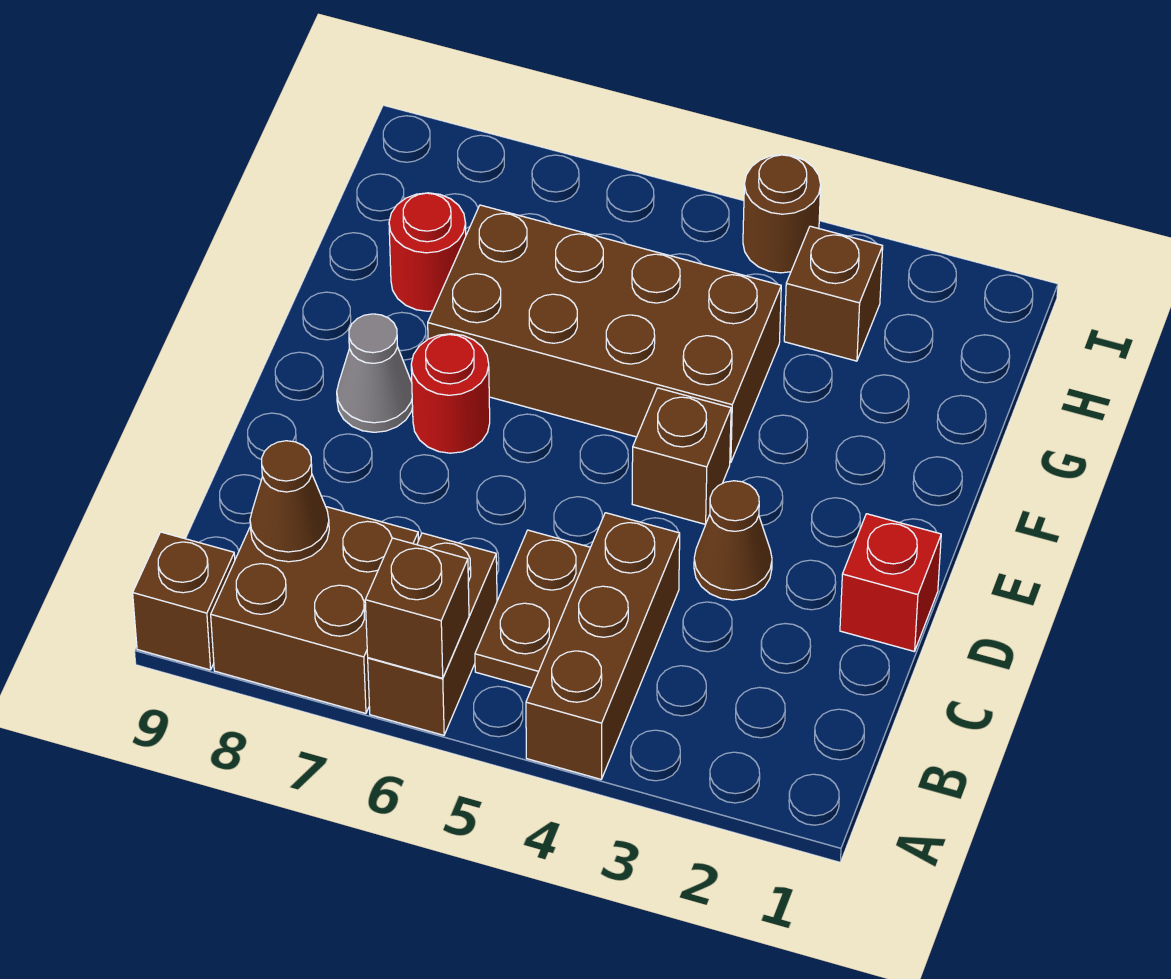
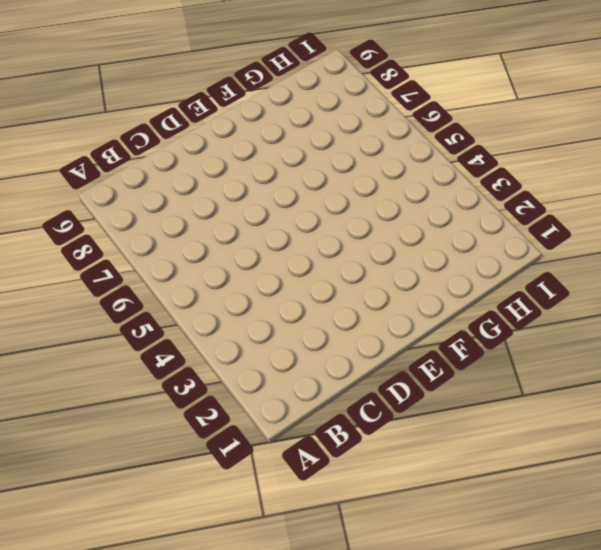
none -> brown 1x3 brick [526,513,680,779]
none -> brown 1x2 brick [368,533,497,735]
none -> brown 2x2 brick [211,507,418,713]

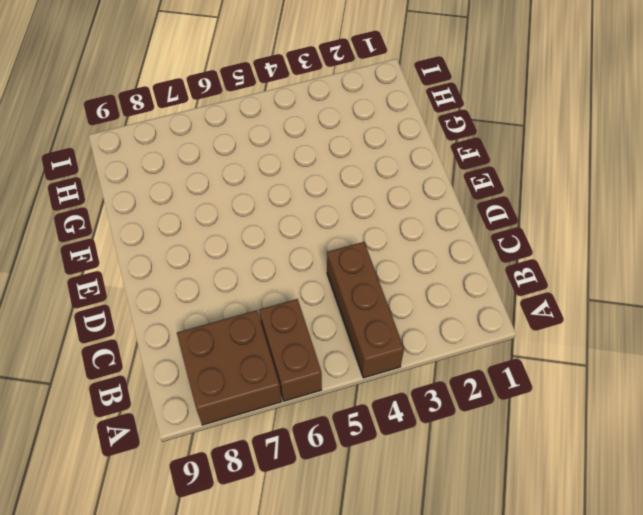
none -> brown 1x1 brick [133,532,235,670]
none -> brown 1x2 plate [475,530,590,688]
none -> red 1x1 brick [840,514,941,651]

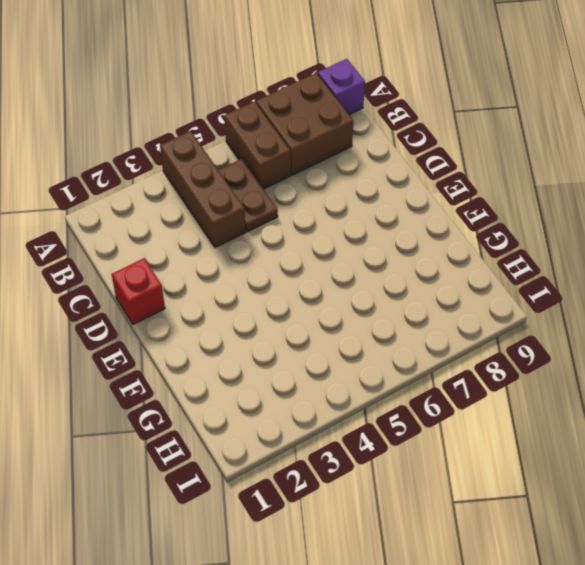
purple 1x1 brick [318,59,365,114] -> brown 1x1 brick [133,532,235,670]
none -> brown 1x1 cone [694,481,772,600]
none -> brown 1x1 brick [632,388,731,524]
none -> red 1x1 round brick [411,334,490,453]

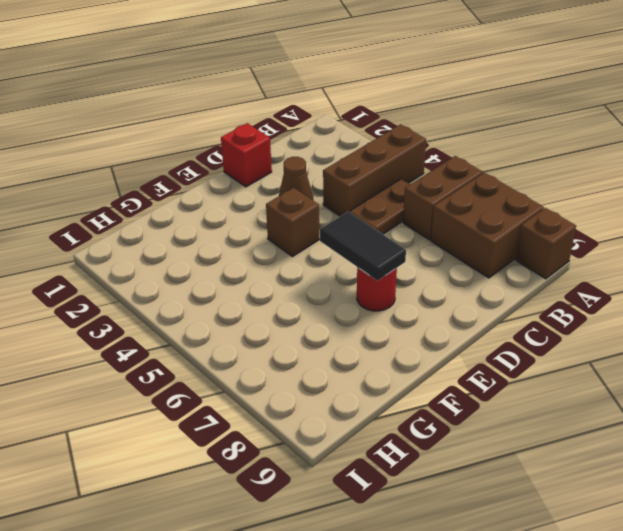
black 1x2 tile [320,212,406,281] -> none
none -> grey 1x1 cone [337,314,413,432]
none -> brown 2x4 brick [428,205,781,462]
none -> red 1x1 round brick [389,193,466,311]

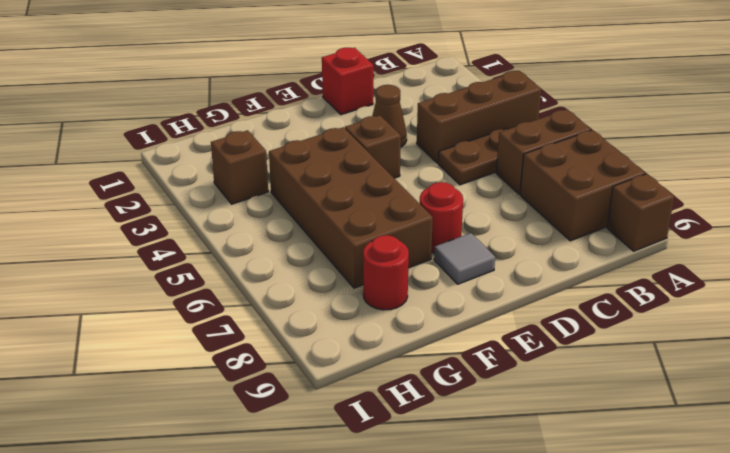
grey 1x1 tile [434,233,495,284] -> grey 1x1 cone [337,314,413,432]
none -> brown 1x1 round brick [743,155,821,273]
none -> brown 1x1 brick [365,538,469,678]
none -> brown 1x1 cone [250,441,329,562]

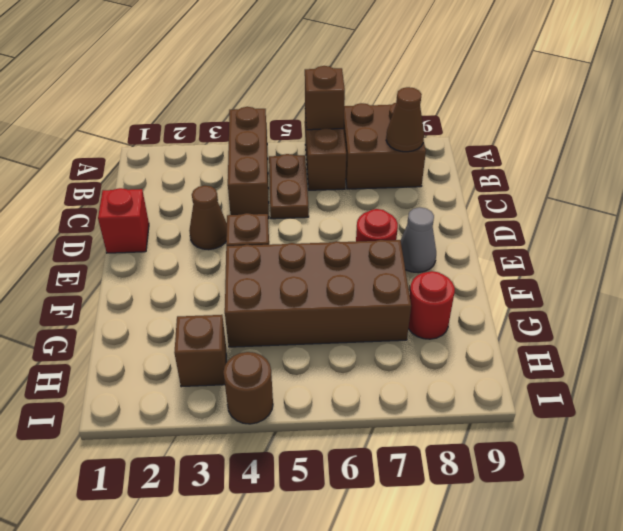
none -> brown 1x1 brick [133,532,235,670]

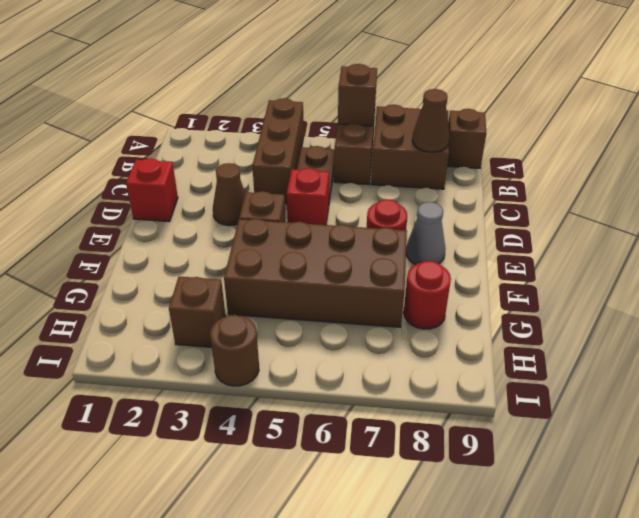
red 1x1 brick [287,168,329,225] -> none

